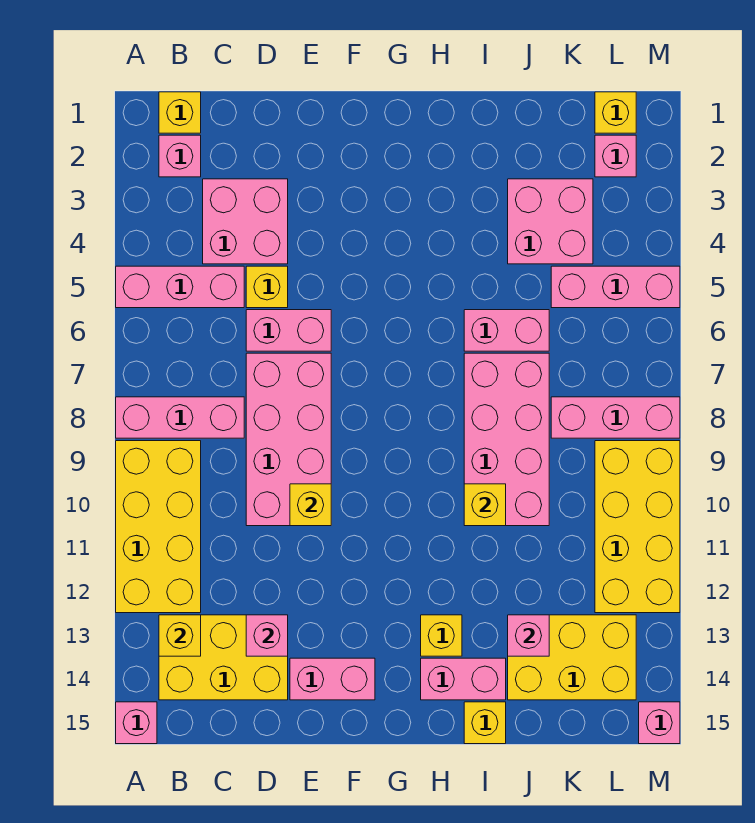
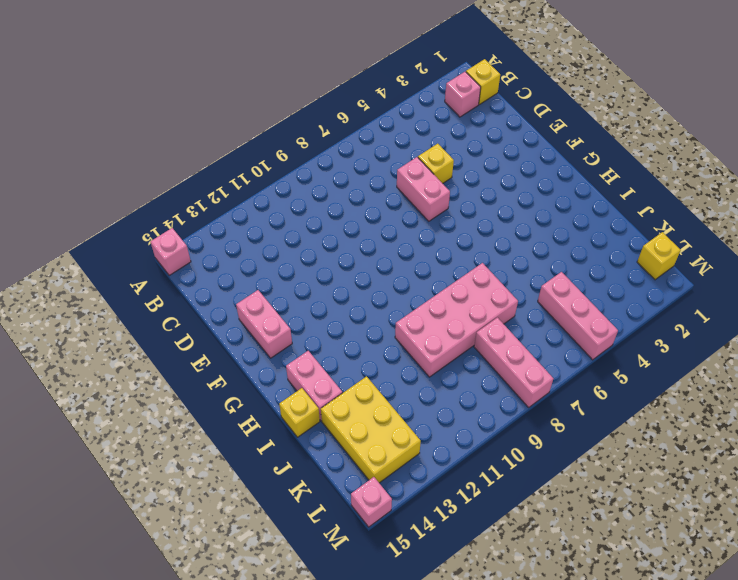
none -> pink 1x3 brick [116,266,244,308]
none -> pink 1x3 brick [116,397,244,438]
none -> yellow 2x4 brick [116,441,201,613]
none -> yellow 2x3 brick [159,615,288,700]

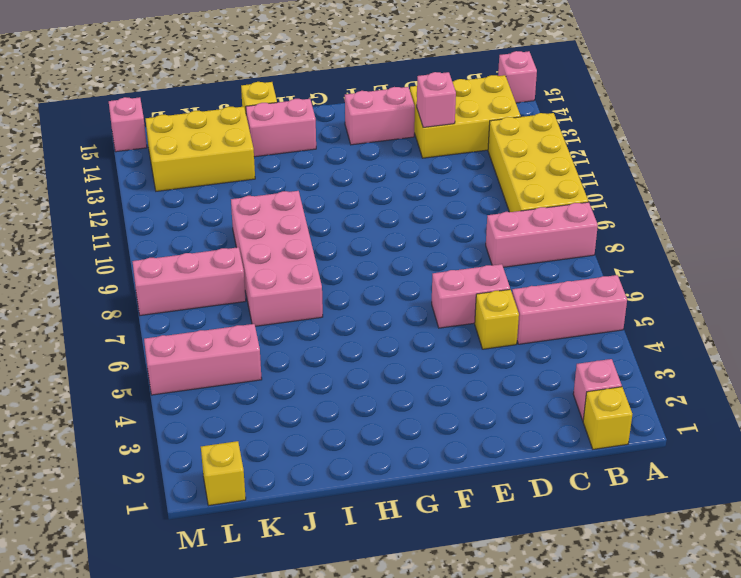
none -> pink 2x2 brick [203,179,288,264]
none -> pink 2x4 brick [246,353,331,526]
none -> yellow 1x1 brick [421,615,462,656]
none -> pink 1x2 brick [464,310,549,351]

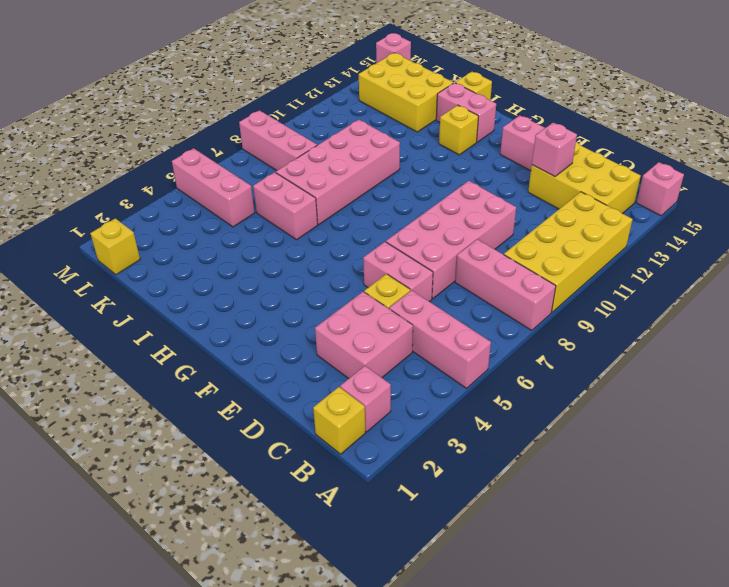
none -> pink 2x2 brick [508,179,593,264]
none -> pink 1x1 brick [595,135,636,177]
none -> yellow 2x4 brick [595,441,680,613]
none -> yellow 1x1 brick [159,615,201,656]

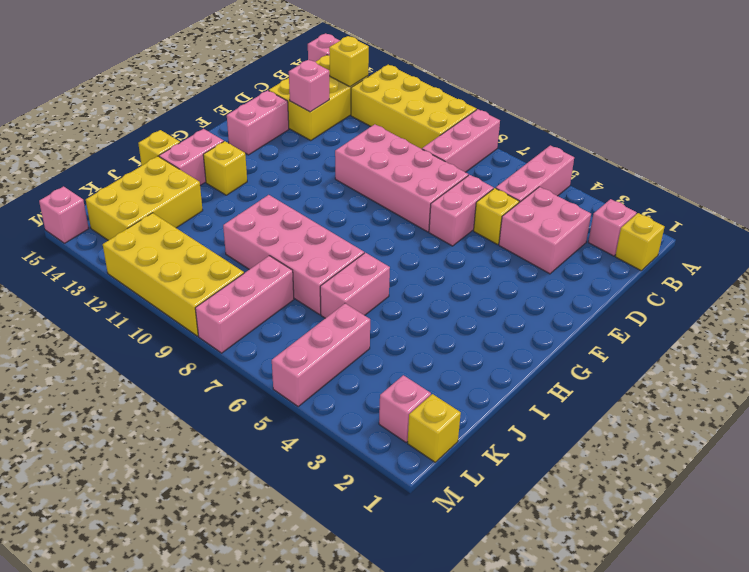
none -> pink 2x2 brick [508,179,593,264]
none -> yellow 1x1 brick [290,484,331,526]
none -> yellow 1x1 brick [464,484,506,526]
none -> pink 1x1 brick [508,615,549,656]

